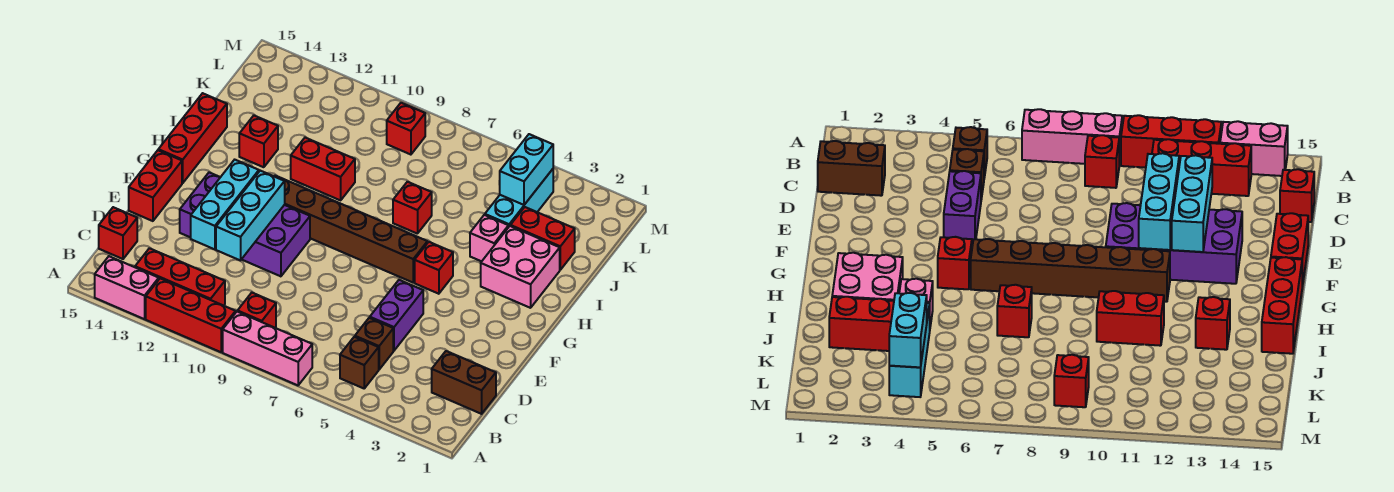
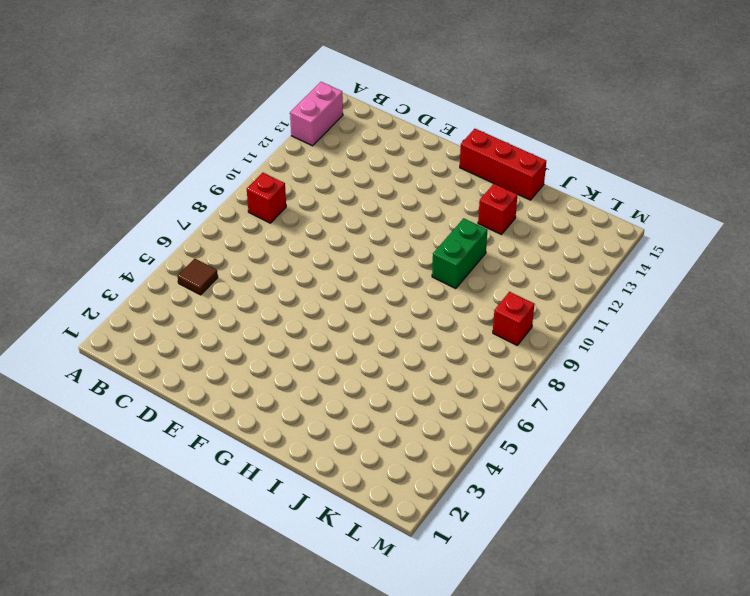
brown 1x1 tile [178,259,218,295] -> brown 1x1 brick [340,337,379,388]
green 1x2 brick [432,218,487,289] -> red 1x2 brick [291,138,355,200]
none -> pink 1x3 brick [223,312,312,385]
none -> red 1x3 brick [146,278,236,352]
none -> red 1x3 brick [135,248,225,306]

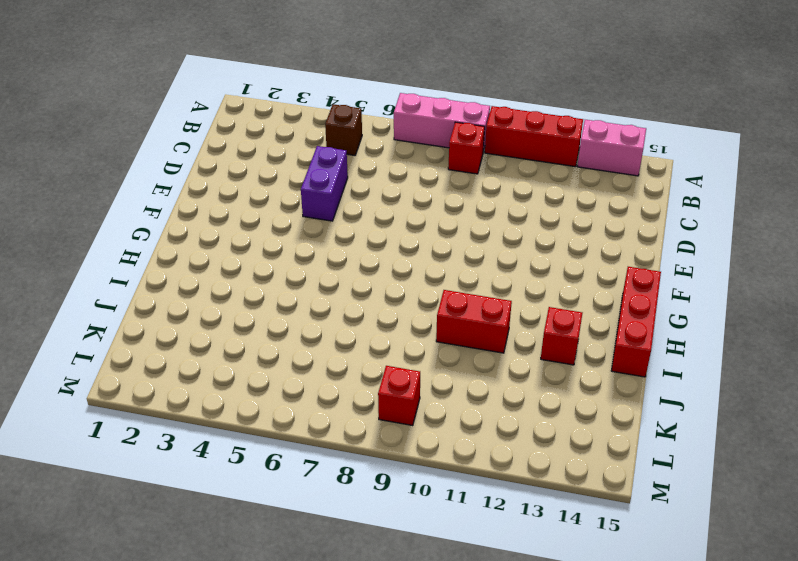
none -> red 1x3 brick [135,248,225,306]
none -> brown 1x2 brick [432,351,496,414]
none -> brown 1x1 brick [355,318,393,369]

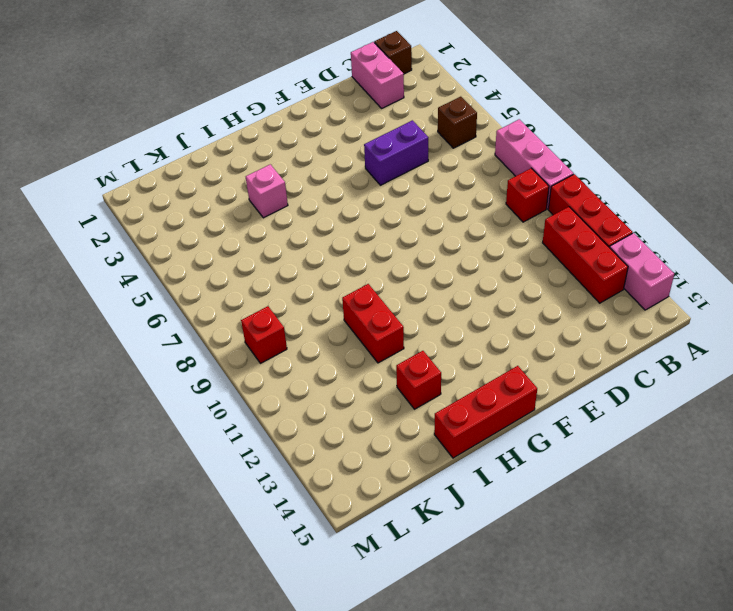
brown 1x1 brick [374,31,412,74] -> brown 1x1 brick moved to [355,318,393,369]
pink 1x2 brick [351,42,404,108] -> brown 1x2 brick [432,351,496,414]
none -> red 1x1 brick [99,207,137,259]
none -> purple 2x4 brick [180,172,310,276]
none -> red 1x2 brick [129,150,182,221]

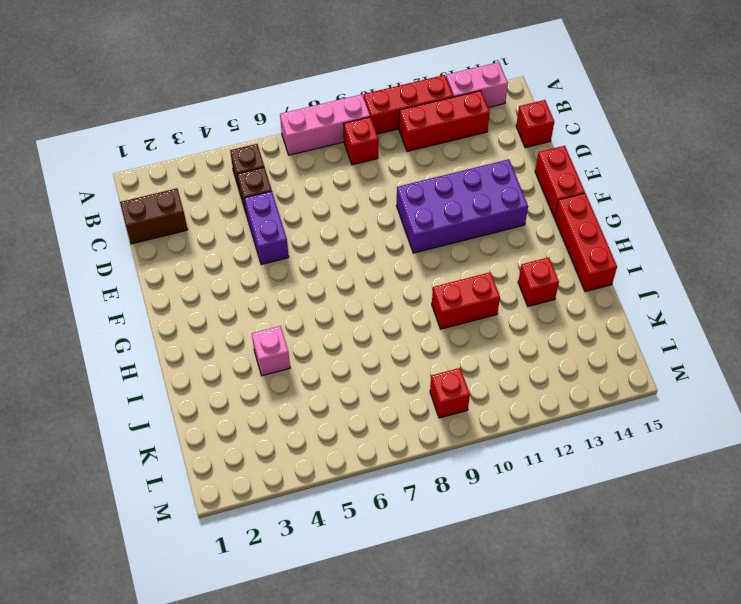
none -> red 1x1 brick [415,242,453,294]
none -> brown 1x6 brick [274,176,427,283]
none -> pink 2x2 brick [481,226,560,308]

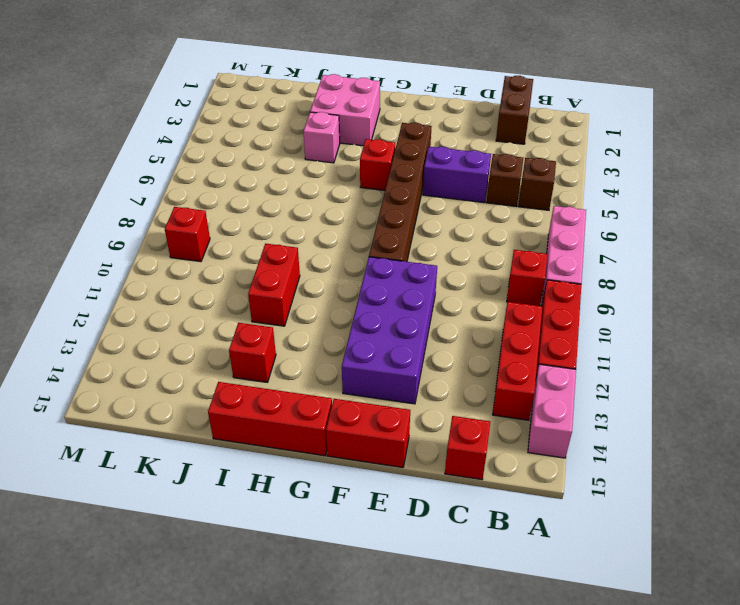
brown 1x6 brick [369,123,432,262] -> brown 1x6 brick moved to [274,176,427,283]
none -> red 1x1 brick [393,182,432,234]
none -> red 1x2 brick [510,207,575,270]
none -> cyan 1x3 brick [485,169,553,226]

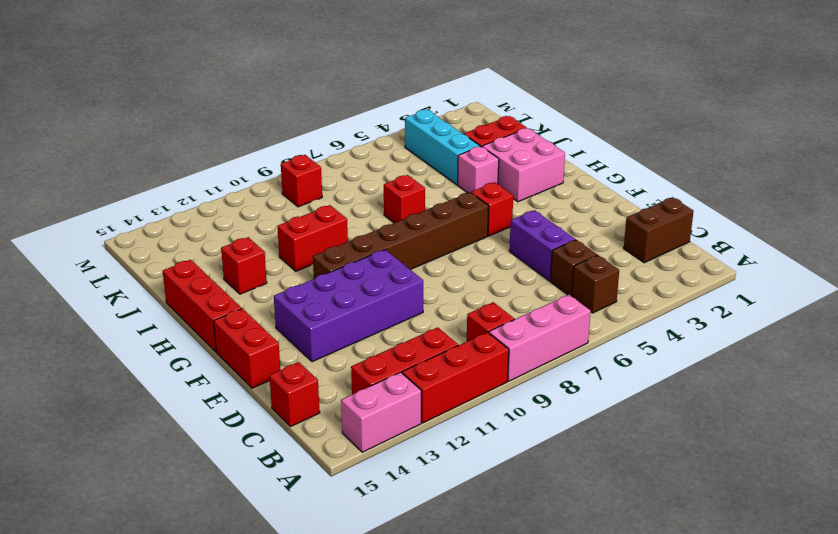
none -> cyan 1x3 brick [216,171,285,261]
none -> cyan 1x3 brick [191,160,259,250]
none -> cyan 1x2 brick [500,134,553,205]

